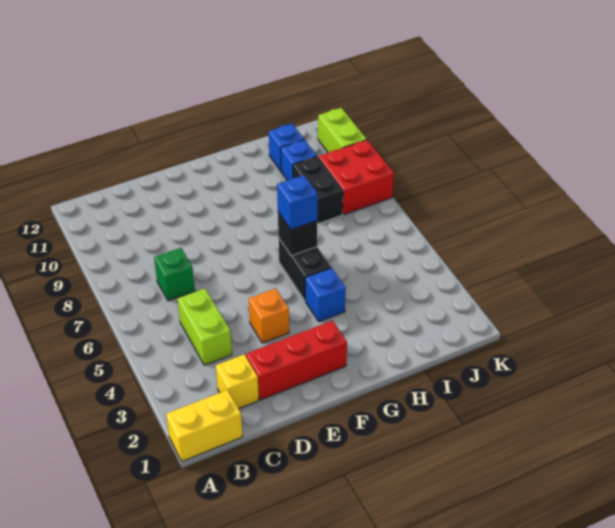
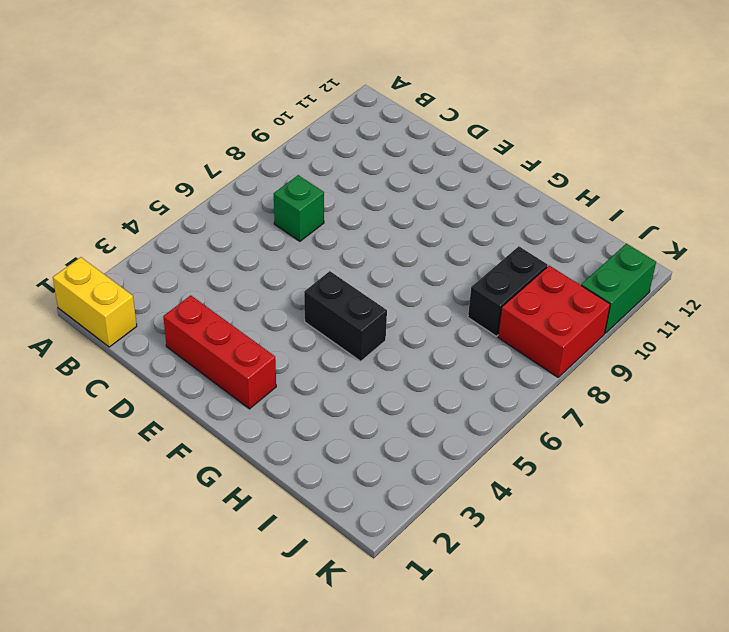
black 1x2 brick [304,271,387,361] -> black 1x2 brick turned to [278,238,331,300]
green 1x2 brick [581,244,656,333] -> lime 1x2 brick [318,108,367,153]
none -> yellow 1x1 brick [216,354,259,409]
none -> lime 1x2 brick [178,289,232,365]
none -> orange 1x1 brick [249,288,289,343]

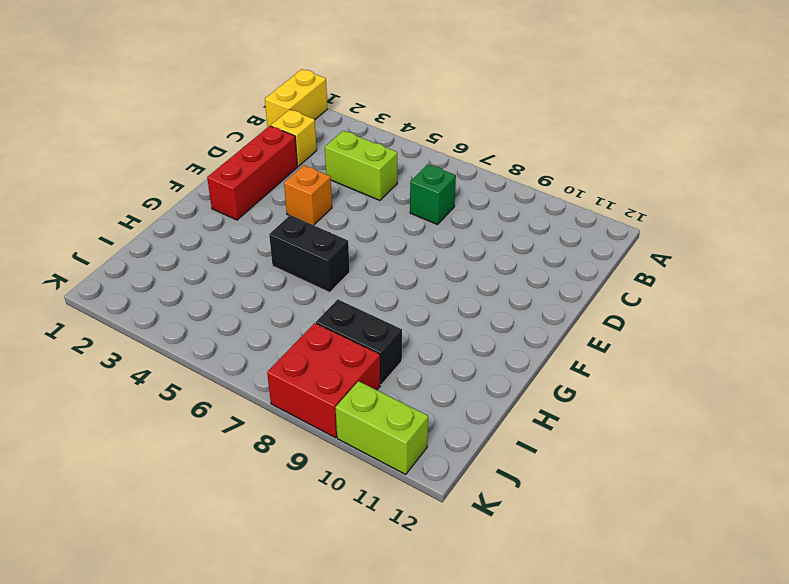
none -> blue 1x1 brick [305,268,346,322]
none -> blue 1x1 brick [281,140,317,181]
none -> blue 1x1 brick [269,124,304,171]

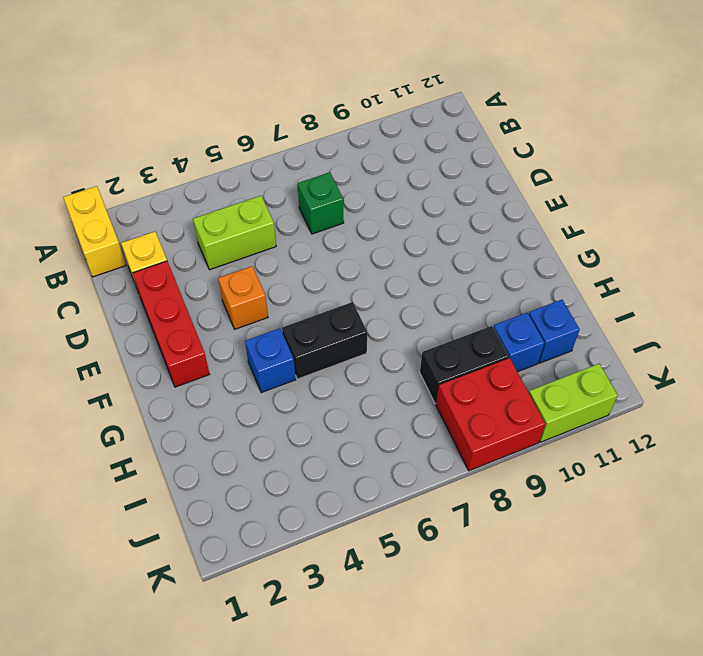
none -> black 1x1 brick [278,212,317,256]
none -> blue 1x1 brick [277,175,318,230]

